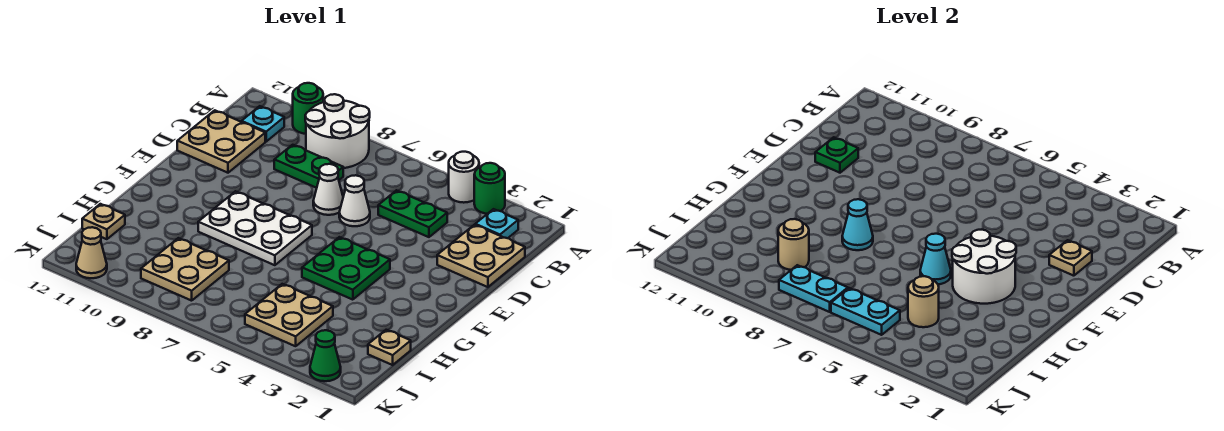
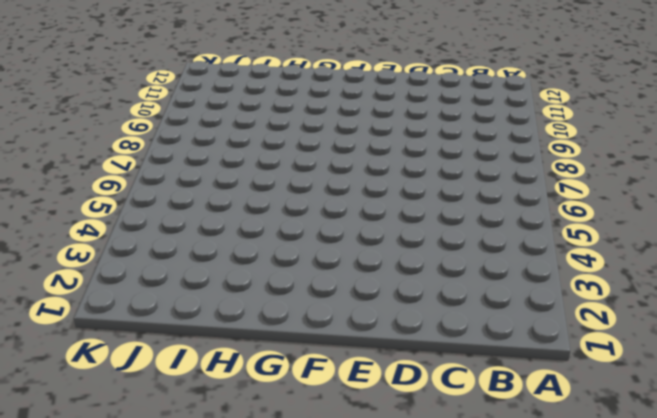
none -> green 1x1 round brick [474,163,505,214]
none -> white 1x1 round brick [449,152,479,203]
none -> white 2x2 round brick [305,94,370,168]

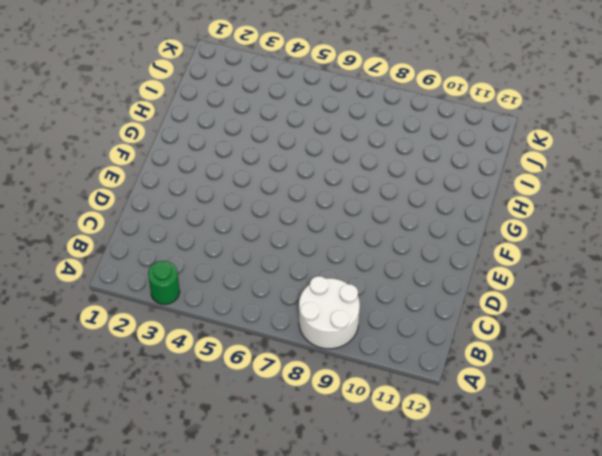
none -> white 1x1 round brick [449,152,479,203]
none -> green 1x1 round brick [293,83,323,134]
none -> cyan 1x1 plate [475,209,518,238]

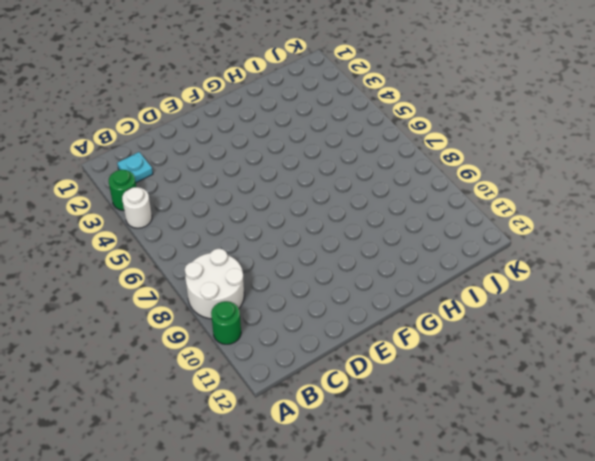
none -> cyan 1x1 plate [242,106,284,141]
none -> tan 2x2 plate [437,225,525,287]
none -> green 1x2 plate [378,190,447,237]

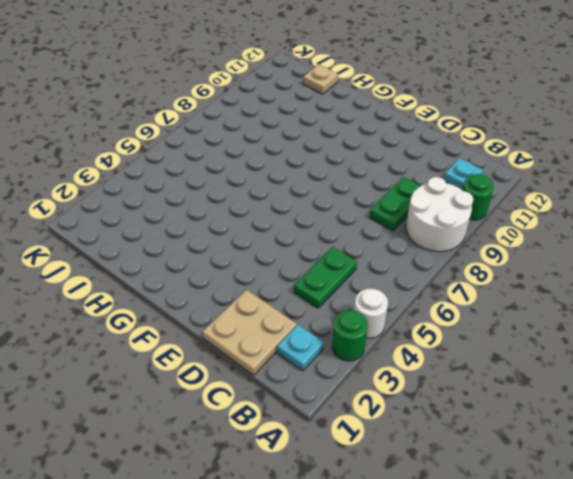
none -> tan 2x2 plate [177,110,265,173]
none -> white 1x1 cone [339,175,370,226]
none -> white 1x1 cone [313,164,343,215]

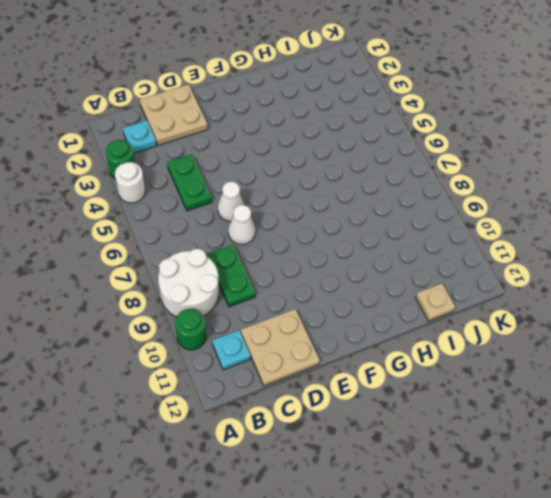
none -> green 2x2 plate [302,237,390,300]
none -> white 2x3 plate [198,191,312,265]
none -> tan 1x1 plate [368,330,411,365]

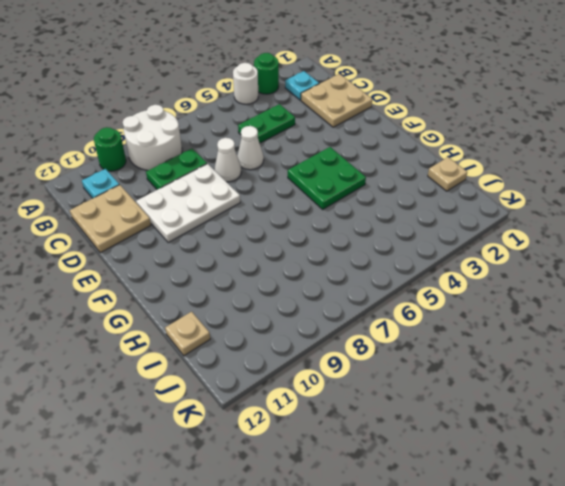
white 2x3 plate [136,164,240,243] -> white 2x3 plate moved to [198,191,312,265]
none -> tan 2x2 plate [245,284,333,346]
none -> tan 2x2 plate [141,238,229,301]
none -> green 1x1 cone [310,330,341,381]

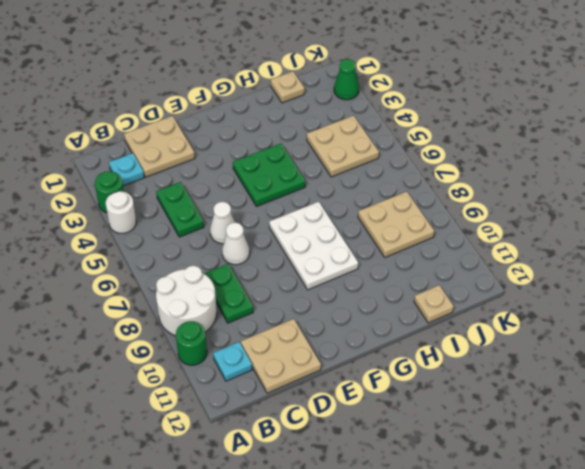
none -> tan 1x1 cone [76,227,107,278]
none -> tan 1x1 plate [1049,240,1092,276]
none -> green 1x1 plate [815,137,858,173]

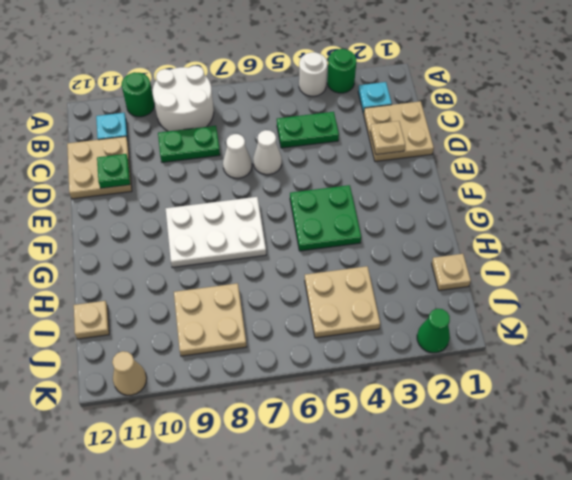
none -> white 2x2 round brick [952,230,1016,304]
none -> cyan 1x1 cone [920,234,951,284]
none -> cyan 1x1 cone [842,199,873,250]

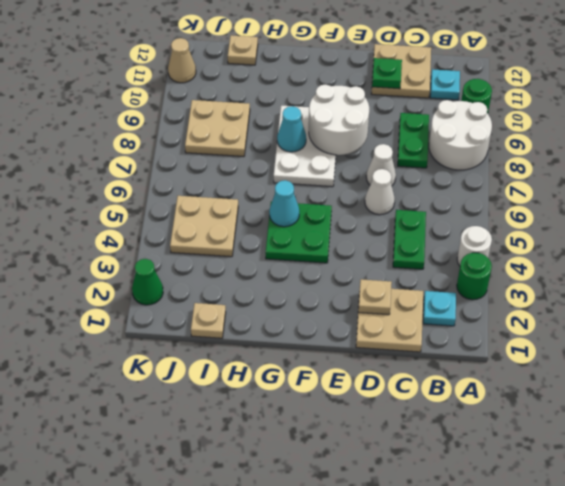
white 2x2 round brick [309,85,369,155] -> white 2x2 round brick moved to [952,230,1016,304]
none -> tan 1x1 round brick [908,276,939,327]
none -> tan 1x1 round brick [778,219,809,270]
none -> cyan 1x2 plate [831,288,900,335]

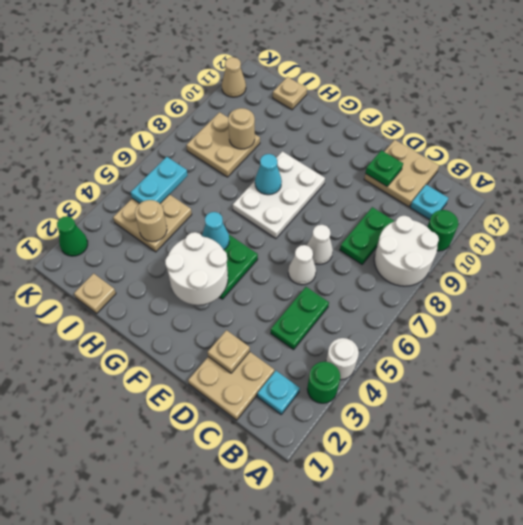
none -> cyan 1x2 plate [779,265,848,312]

